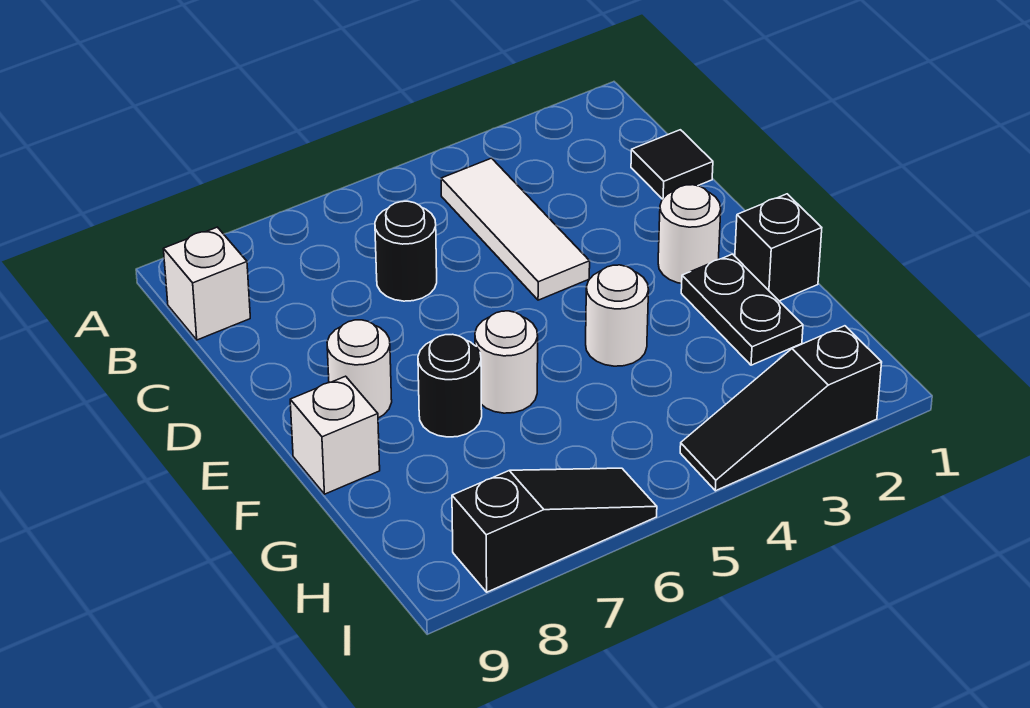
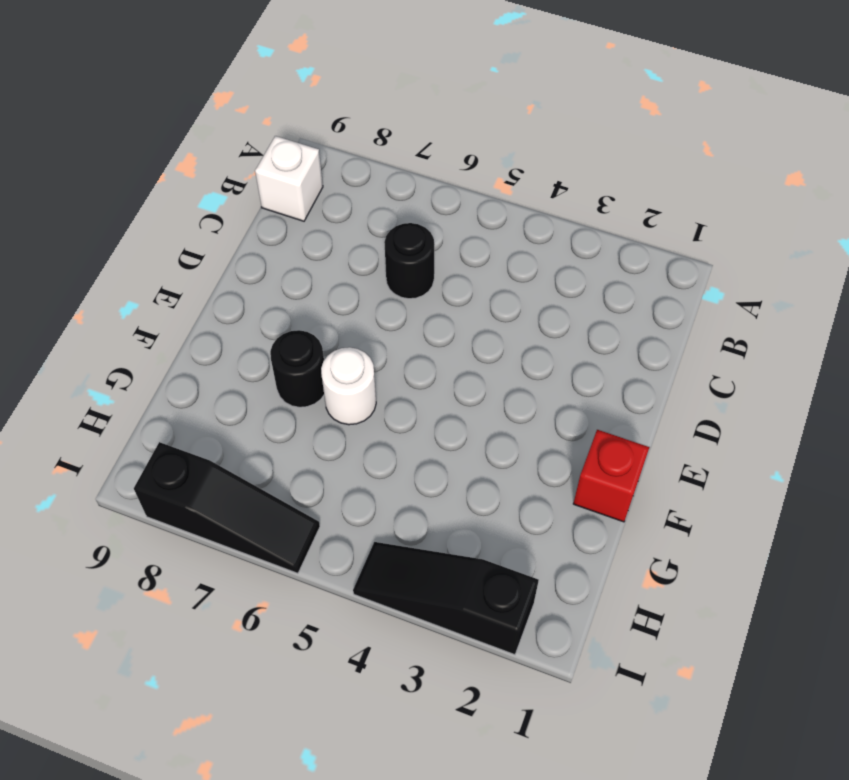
red 1x1 brick [573,430,650,522] -> black 1x1 brick [735,194,822,301]
none -> white 1x3 tile [441,158,590,300]
none -> black 1x1 tile [631,130,713,199]
none -> white 1x1 round brick [658,185,721,283]

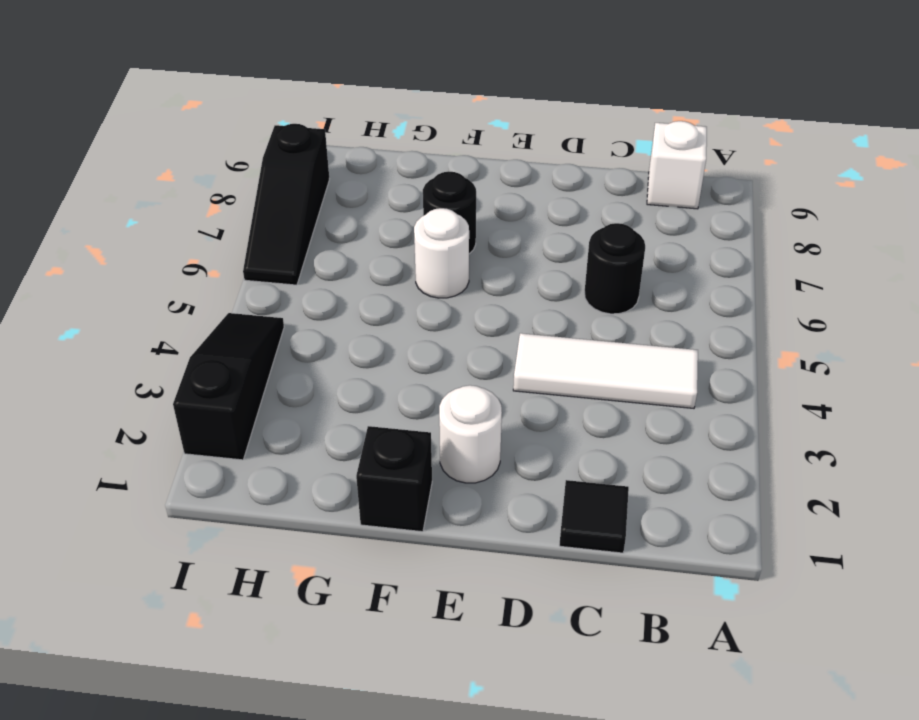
none -> white 1x1 round brick [327,320,392,418]
none -> black 1x2 plate [681,254,803,365]
none -> white 1x1 round brick [586,265,649,366]

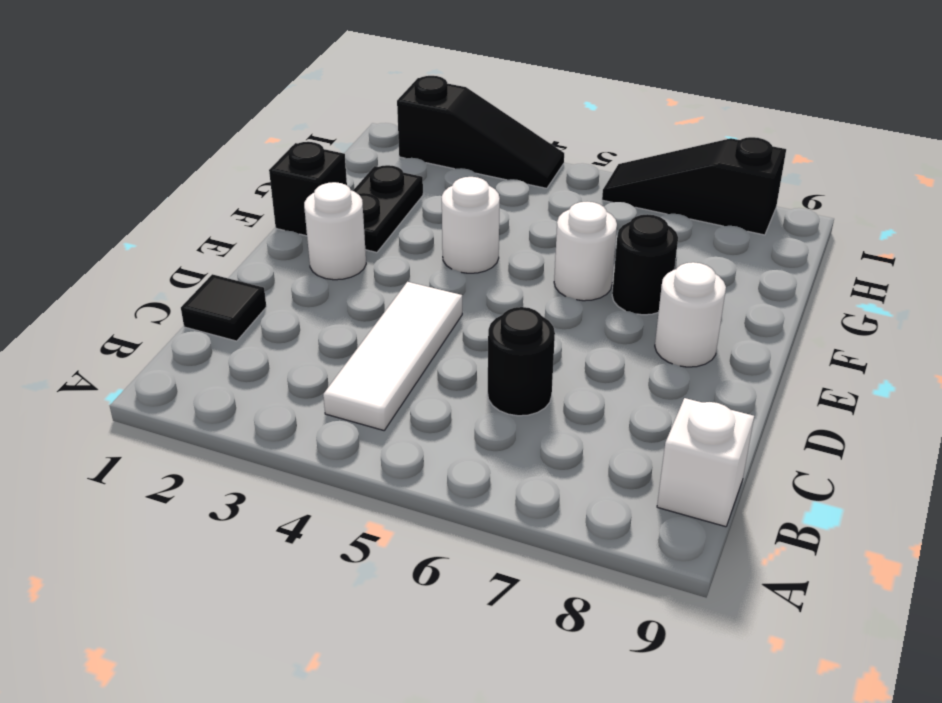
none -> white 1x1 brick [290,376,380,494]

